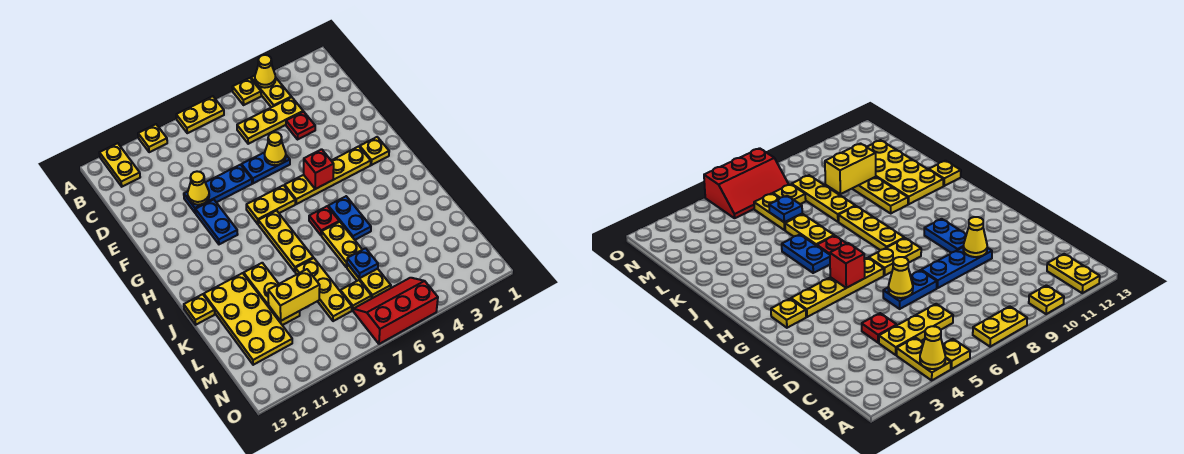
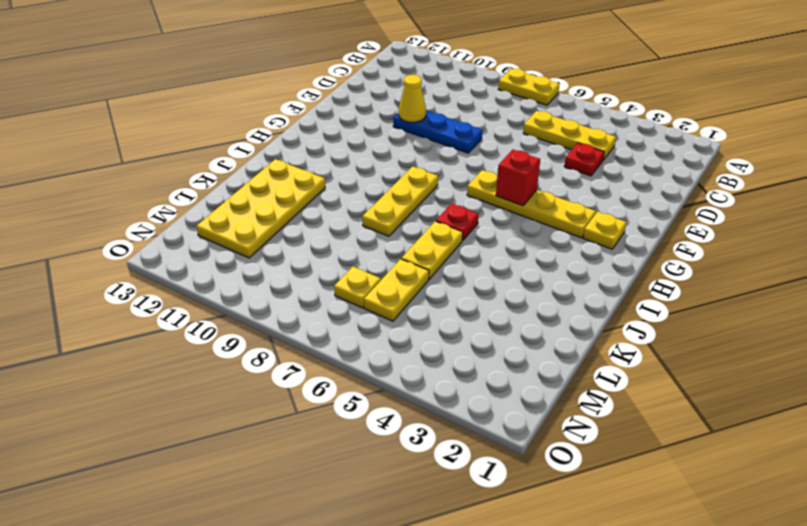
none -> yellow 1x2 plate [251,76,291,107]
none -> yellow 1x1 plate [232,78,261,105]
none -> yellow 1x1 plate [138,124,167,152]
none -> yellow 1x2 plate [99,143,140,187]

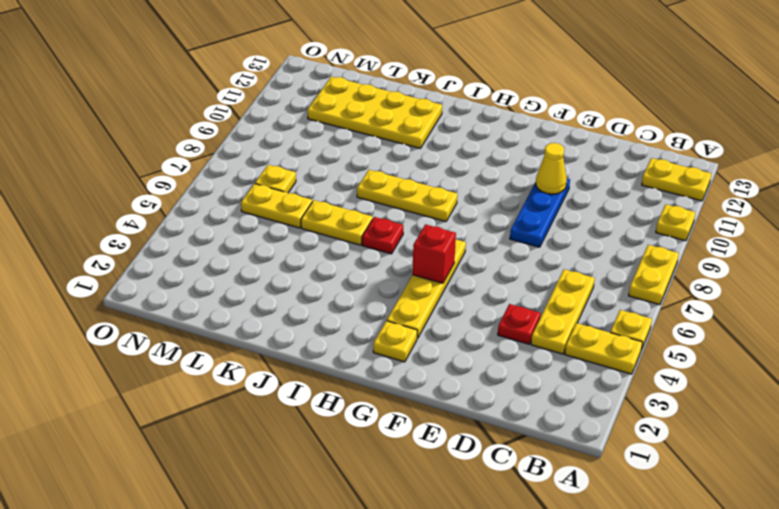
none -> blue 1x2 plate [241,152,290,183]
none -> blue 1x2 plate [195,200,238,244]
none -> yellow 1x2 plate [246,185,295,224]
none -> blue 1x2 plate [328,196,371,240]

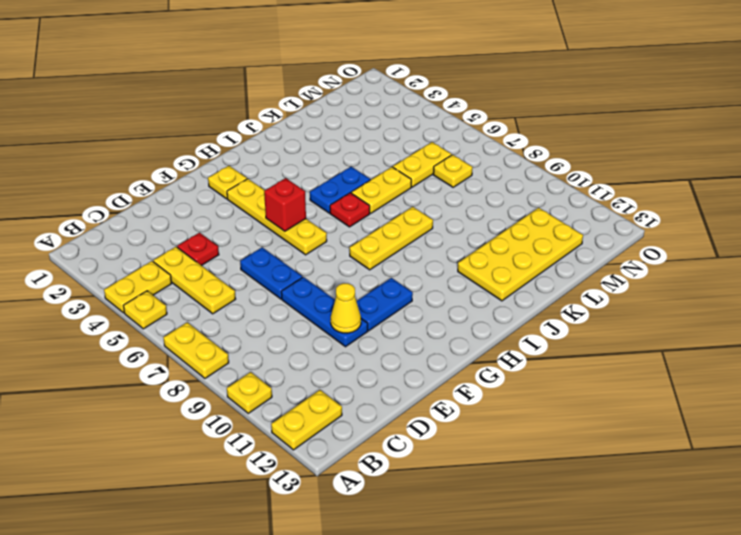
none -> yellow 1x2 plate [246,185,295,224]
none -> yellow 1x3 plate [244,263,300,325]
none -> yellow 1x1 plate [184,294,215,325]
none -> yellow 1x3 plate [295,258,352,321]

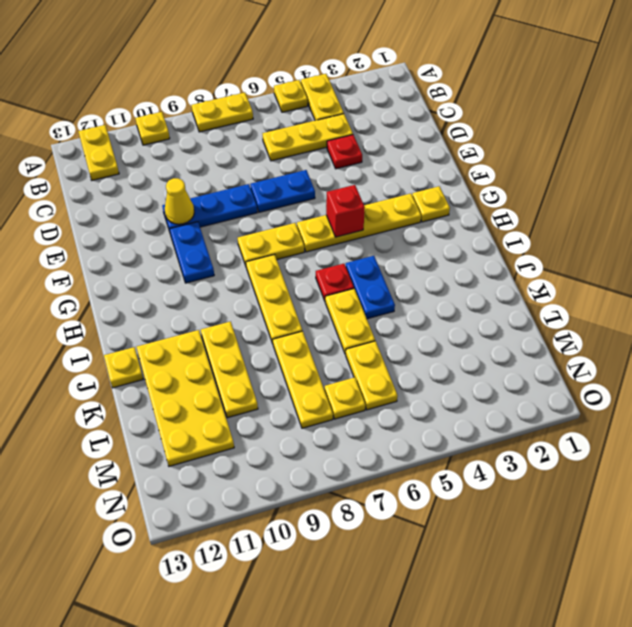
none -> red 2x3 slope [353,278,438,344]
none -> yellow 1x1 cone [255,55,276,88]
none -> yellow 1x1 cone [264,132,286,165]
none -> blue 1x1 plate [347,248,378,278]

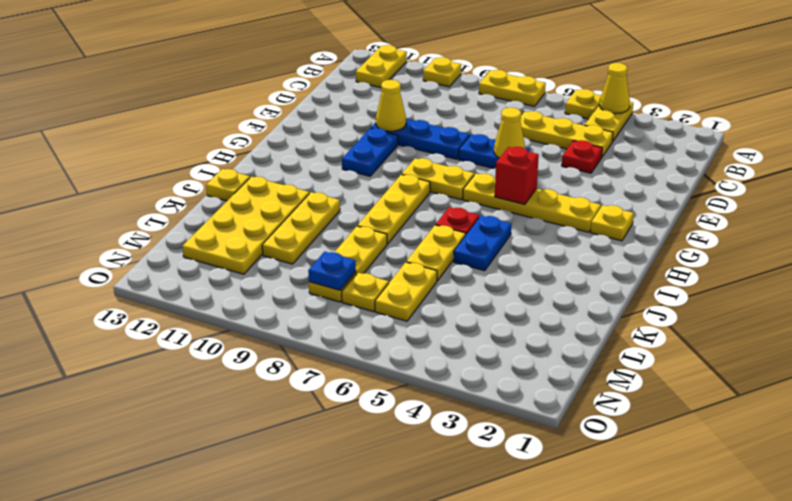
blue 1x1 plate [308,252,356,290] -> blue 1x1 plate moved to [347,248,378,278]
none -> red 2x3 slope [353,278,438,344]
none -> yellow 1x2 brick [268,269,320,321]

